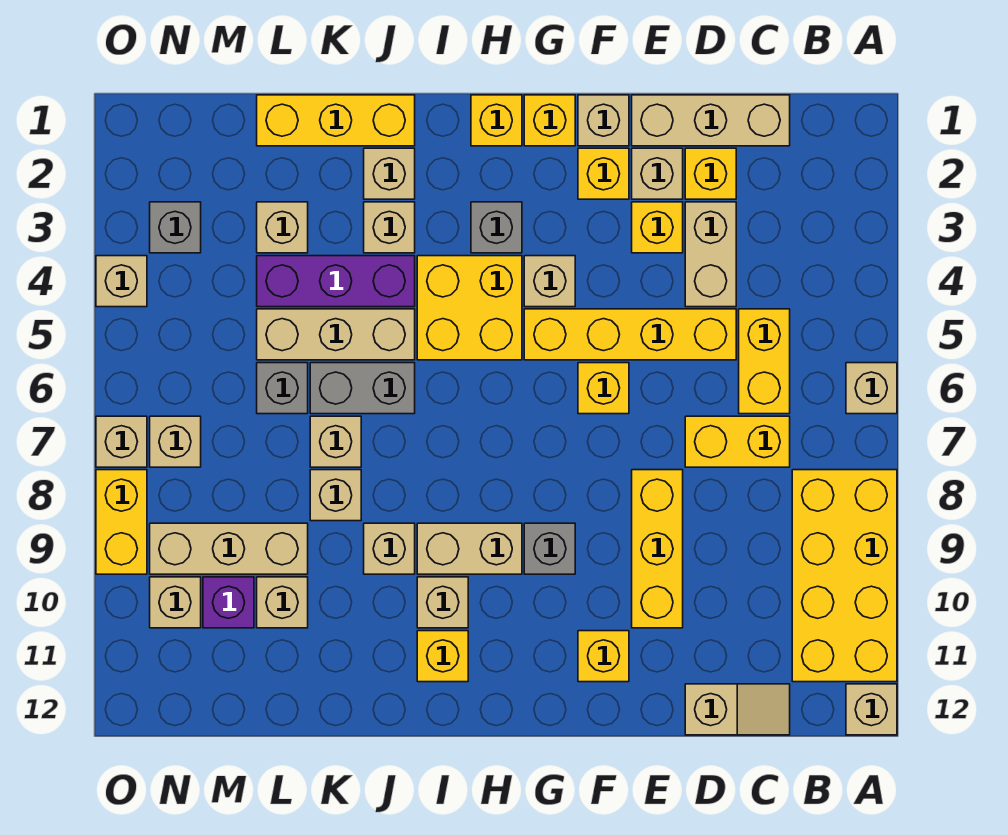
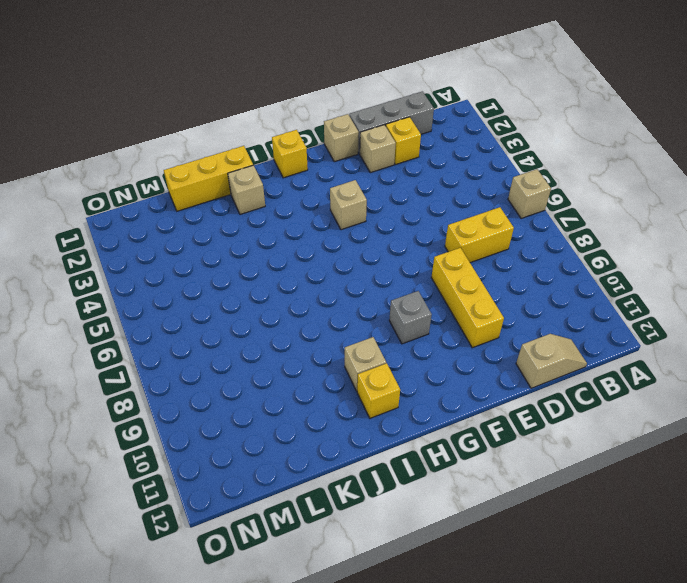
grey 1x3 brick [349,91,434,154] -> tan 1x3 brick [632,95,790,146]
none -> yellow 2x4 brick [792,470,897,682]
none -> tan 1x1 brick [846,684,897,735]
none -> yellow 1x2 brick [739,309,790,414]
none -> tan 1x2 brick [685,202,736,307]

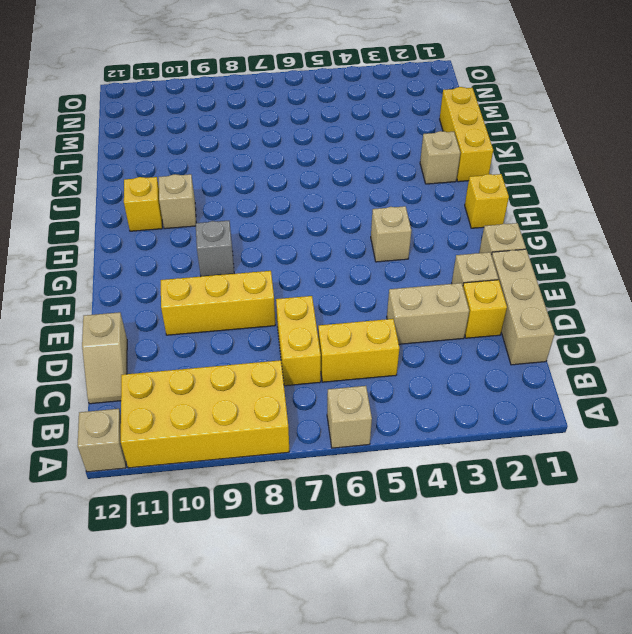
none -> yellow 1x4 brick [524,309,736,360]
none -> yellow 1x1 brick [632,202,683,253]
none -> yellow 1x1 brick [578,148,629,199]
none -> yellow 1x1 brick [578,363,629,414]

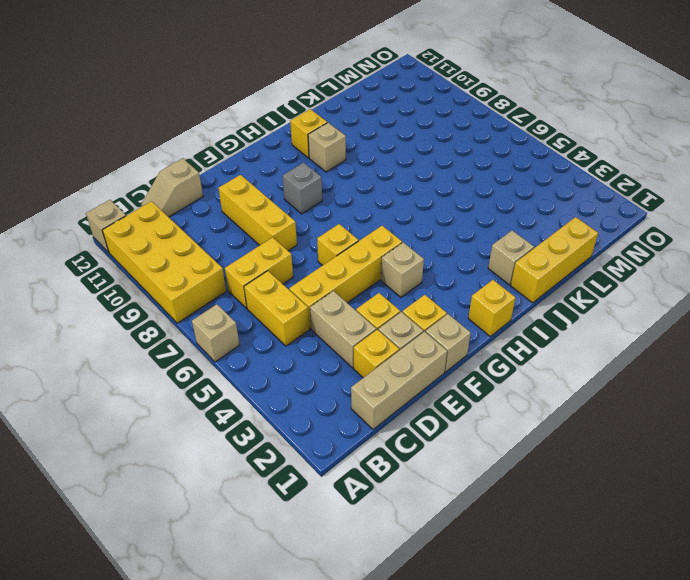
none -> yellow 1x1 brick [578,631,629,682]
none -> yellow 1x1 brick [524,95,575,146]
none -> grey 1x1 brick [471,202,522,253]
none -> yellow 2x2 brick [417,256,522,360]

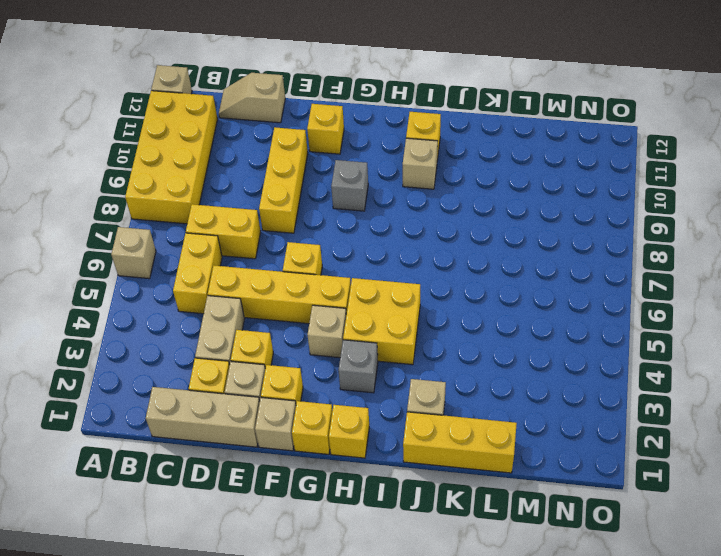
none -> tan 1x2 brick [417,523,522,574]
none -> tan 1x1 brick [364,202,415,253]
none -> purple 1x3 brick [257,256,415,307]
none -> tan 1x3 brick [257,309,415,360]

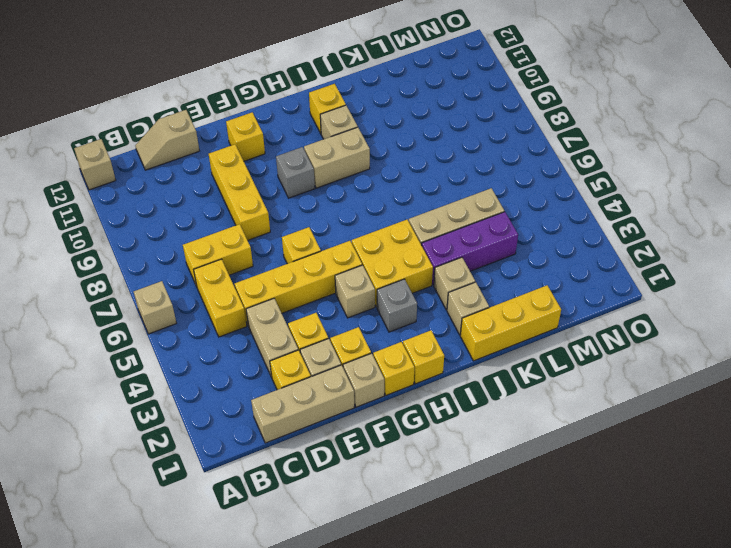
none -> yellow 2x4 brick [792,470,897,682]
none -> grey 1x2 brick [310,363,415,414]
none -> tan 1x1 brick [364,523,415,574]
none -> tan 1x1 brick [310,416,361,467]

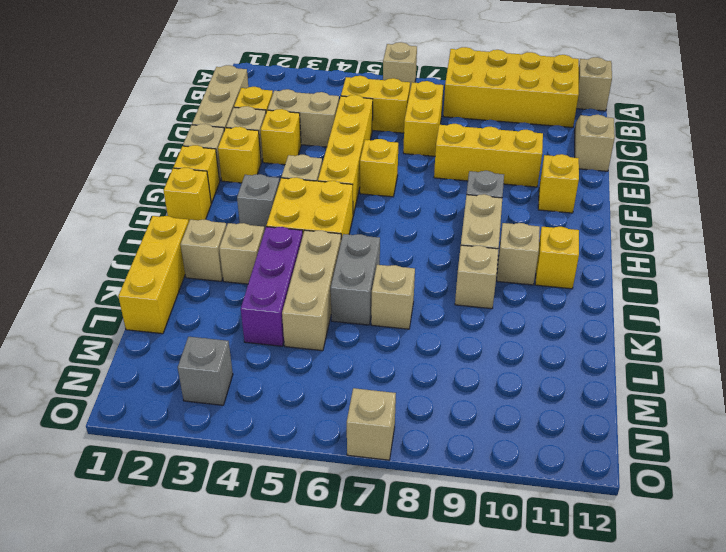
none -> tan 1x1 brick [310,470,361,521]
none -> tan 1x1 brick [257,202,308,253]
none -> grey 1x1 brick [257,363,308,414]
none -> tan 1x3 brick [150,523,308,574]

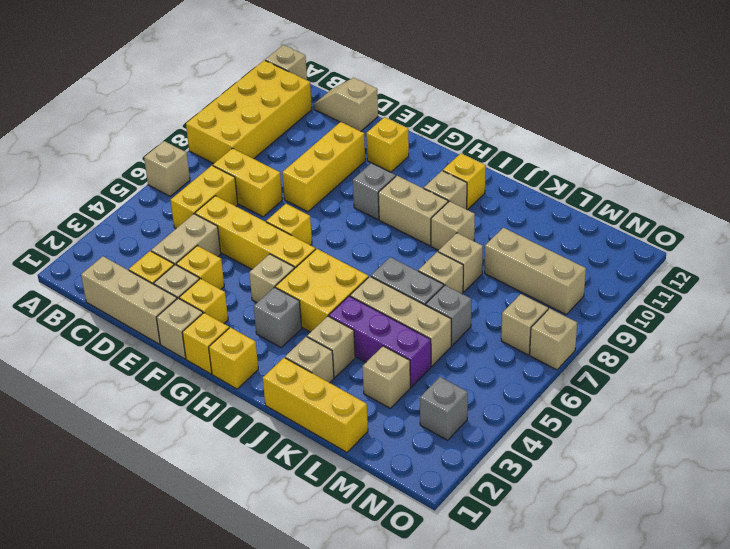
none -> tan 1x1 brick [257,577,308,628]
none -> purple 1x1 brick [203,577,254,628]
none -> tan 1x1 brick [150,577,201,628]
none -> tan 1x1 brick [96,256,147,307]

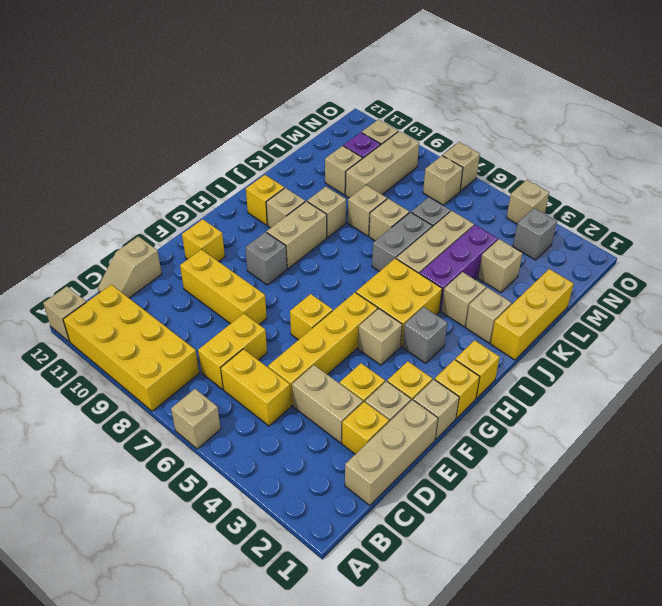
none -> yellow 1x2 brick [96,470,147,574]

